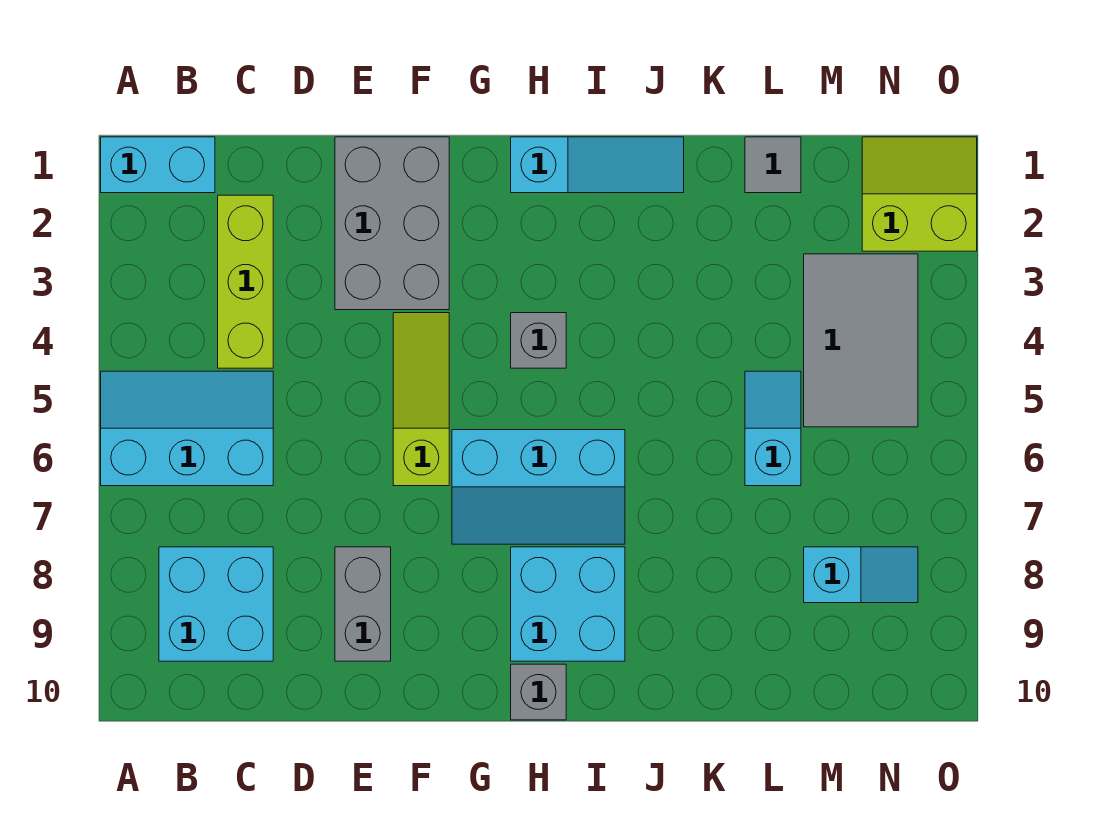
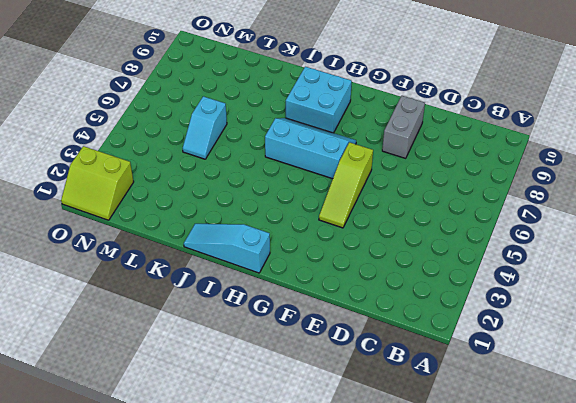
none -> cyan 1x2 brick [101,137,215,193]
none -> cyan 2x3 slope [101,371,273,486]
none -> cyan 2x2 brick [159,547,273,661]

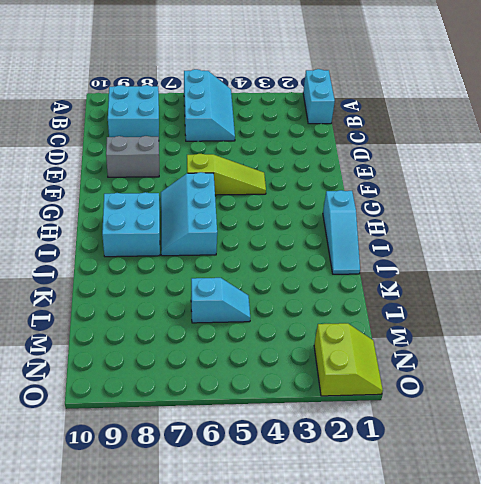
none -> lime 1x3 brick [218,195,273,368]
none -> grey 2x3 brick [335,137,449,310]
none -> grey 1x1 brick [511,313,566,368]

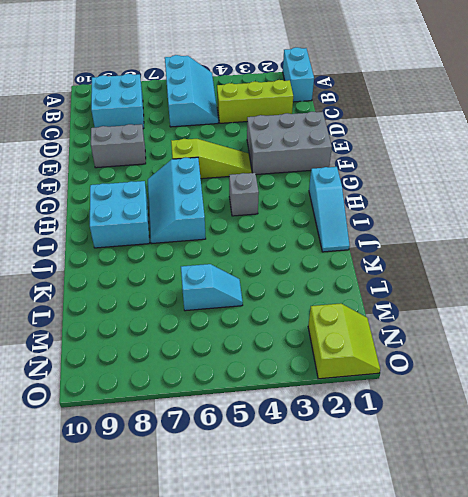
none -> grey 1x1 brick [511,664,566,720]
none -> grey 1x1 tile [745,137,801,193]
none -> grey 2x3 tile [804,254,918,427]

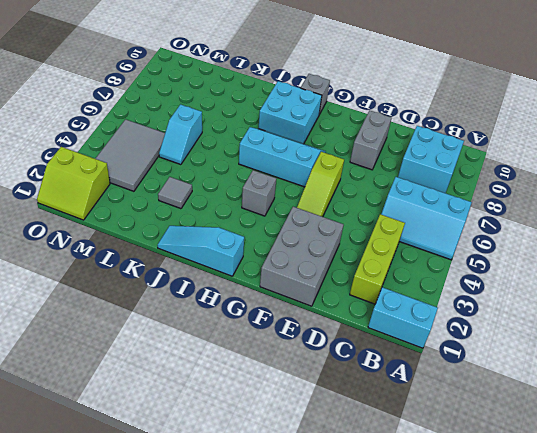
grey 1x1 tile [158,177,192,209] -> grey 1x1 tile moved to [745,137,801,193]
none -> cyan 1x2 slope [804,547,918,603]

